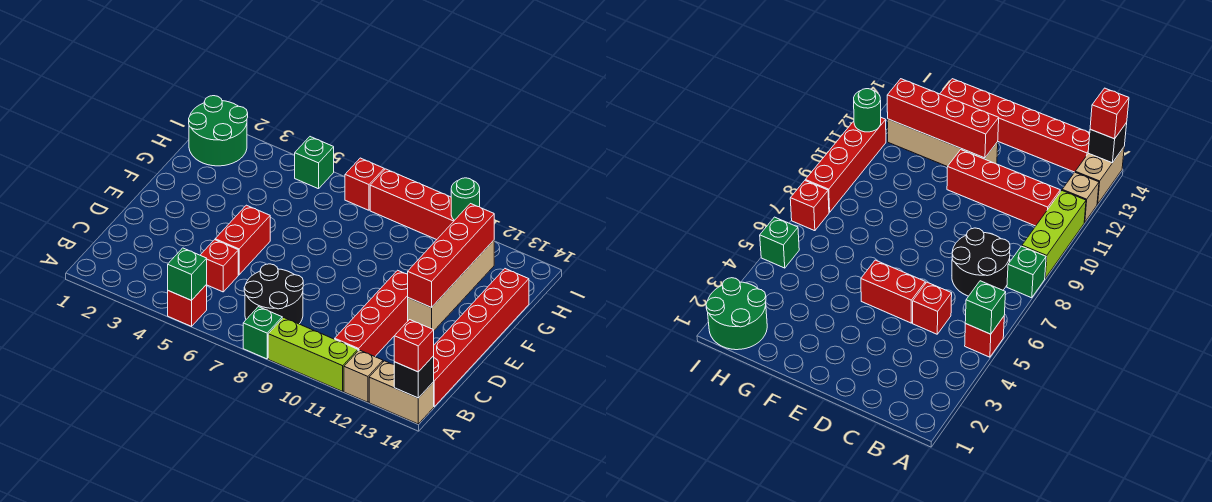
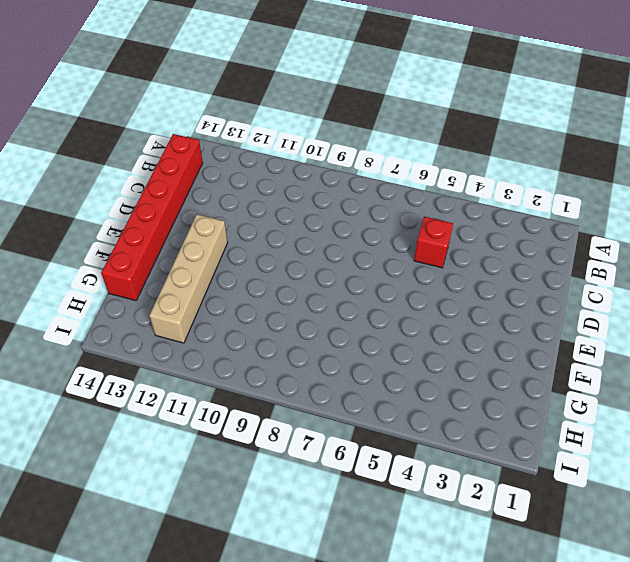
none -> red 1x1 brick [168,285,207,326]
none -> green 1x1 brick [243,307,282,359]
none -> lime 1x3 brick [268,318,358,391]

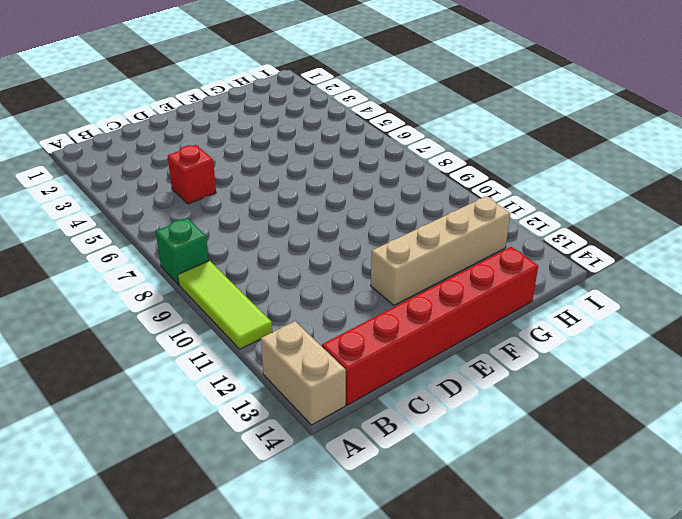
lime 1x3 tile [178,261,272,349] -> lime 1x3 brick [268,318,358,391]
none -> red 1x1 brick [168,285,207,326]
none -> tan 1x1 brick [344,350,383,402]
none -> black 2x2 round brick [244,264,303,324]

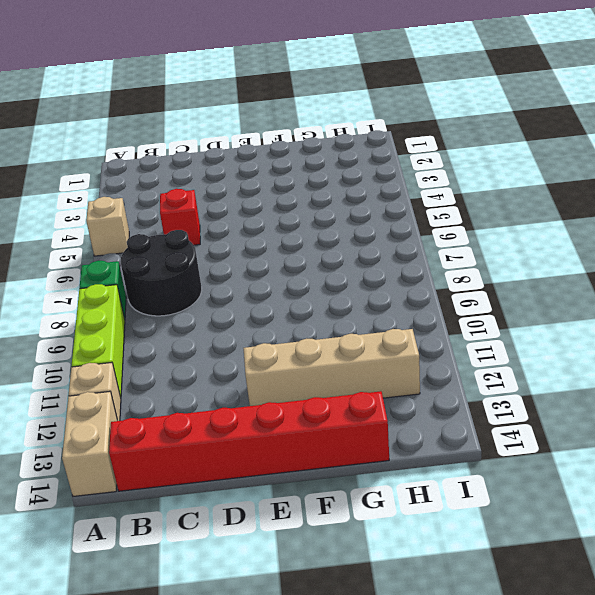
tan 1x1 brick [86,197,129,256] -> red 1x1 brick [168,285,207,326]
none -> red 1x4 brick [335,270,408,357]
none -> red 1x2 brick [215,205,270,275]
none -> green 2x2 round brick [189,96,248,166]

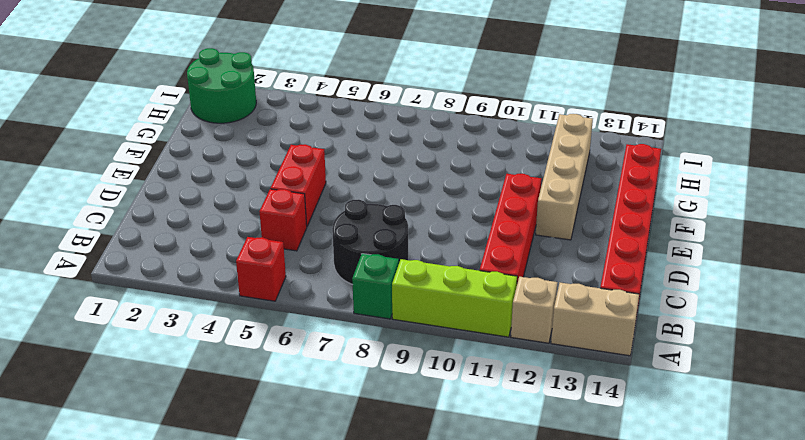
none -> green 1x1 brick [295,137,334,189]
none -> red 1x1 brick [345,158,384,210]
none -> red 1x4 brick [370,169,454,240]

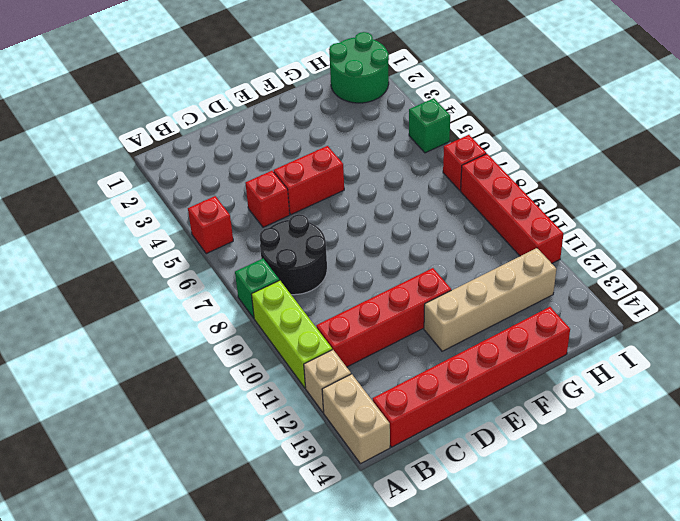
none -> green 1x1 brick [168,248,207,300]
none -> black 1x1 brick [394,356,434,398]
none -> red 1x4 brick [408,204,494,308]

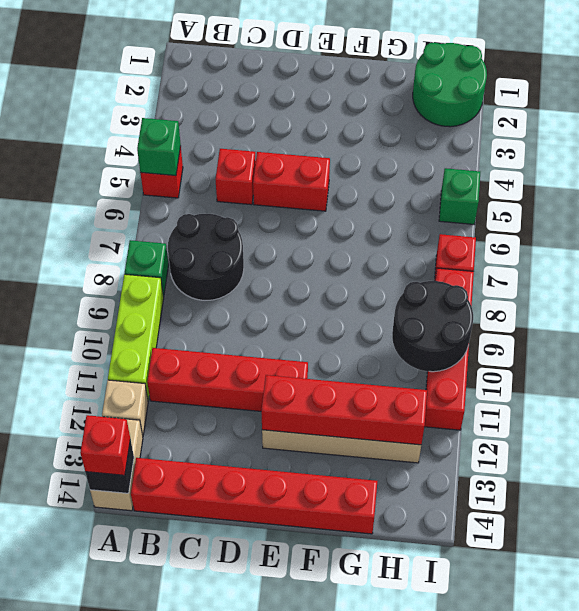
black 2x2 round brick [392,281,473,372] -> none
none -> green 1x1 round brick [451,178,480,220]

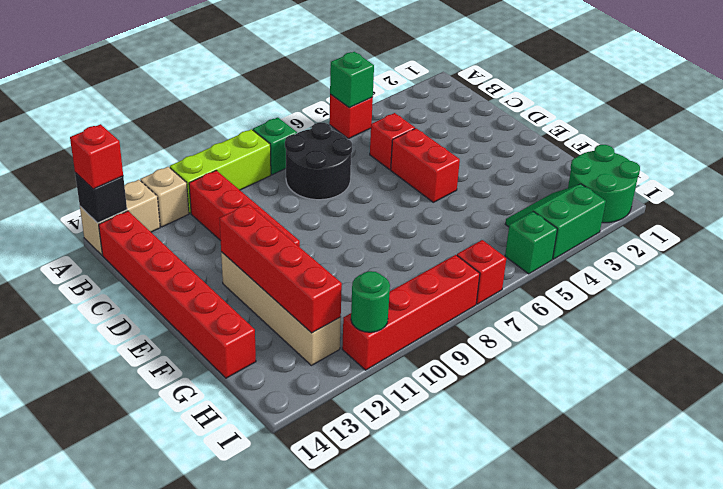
green 2x2 slope [506,184,606,259] -> none

